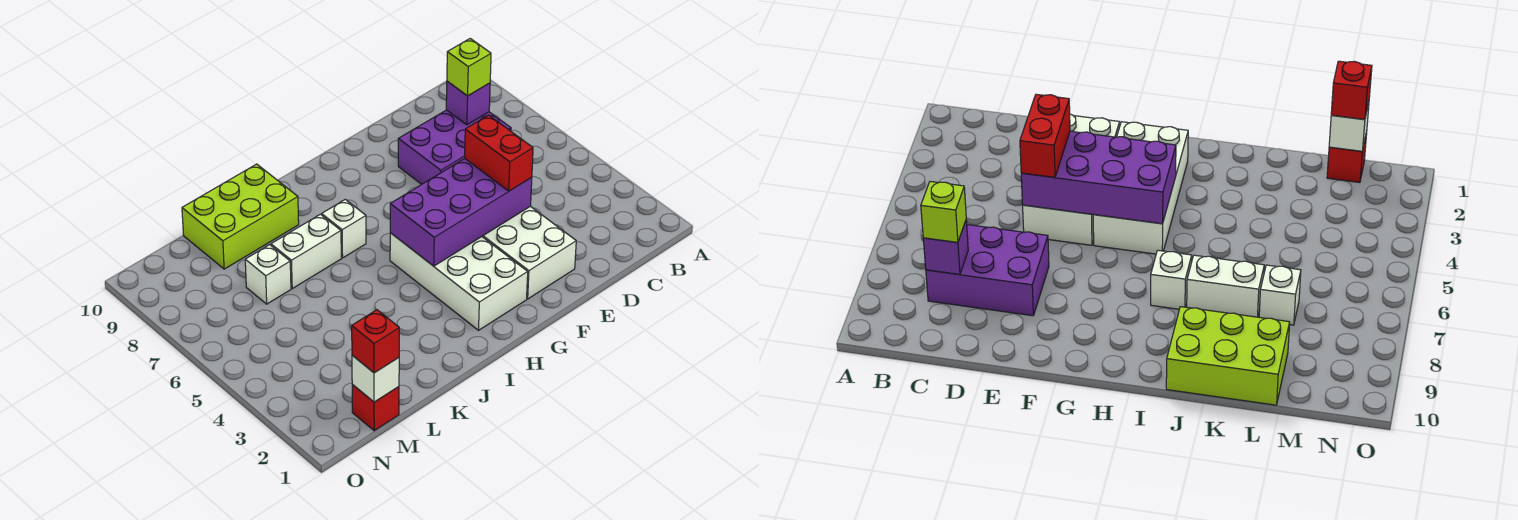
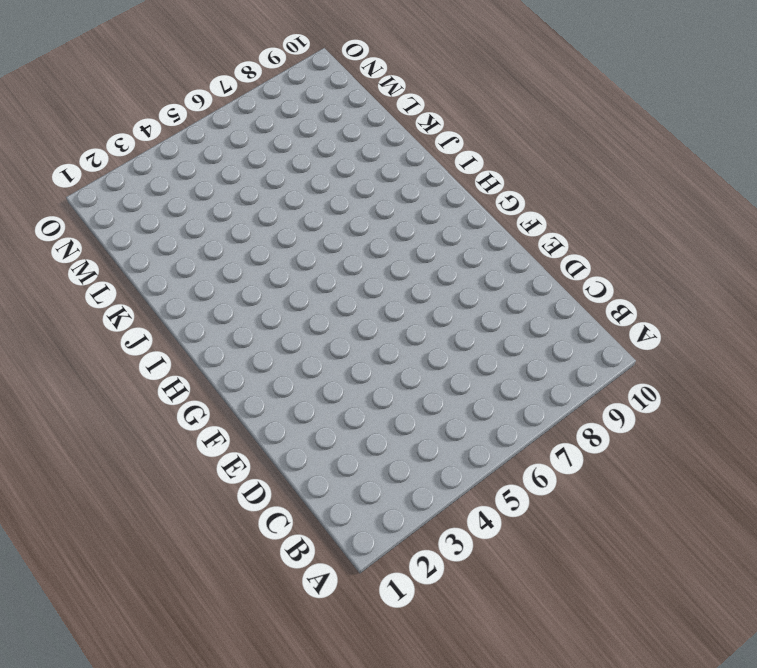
none -> purple 2x3 brick [398,110,511,184]
none -> white 2x4 brick [482,206,576,299]
none -> white 2x4 brick [390,233,528,330]

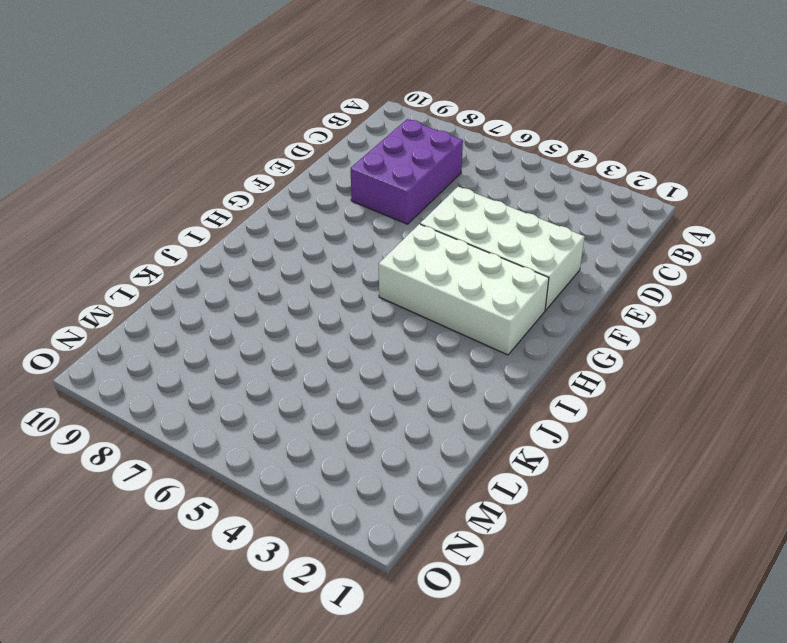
none -> white 1x1 brick [322,199,366,258]
none -> white 1x2 brick [271,214,341,288]
none -> lime 2x3 brick [182,164,299,269]

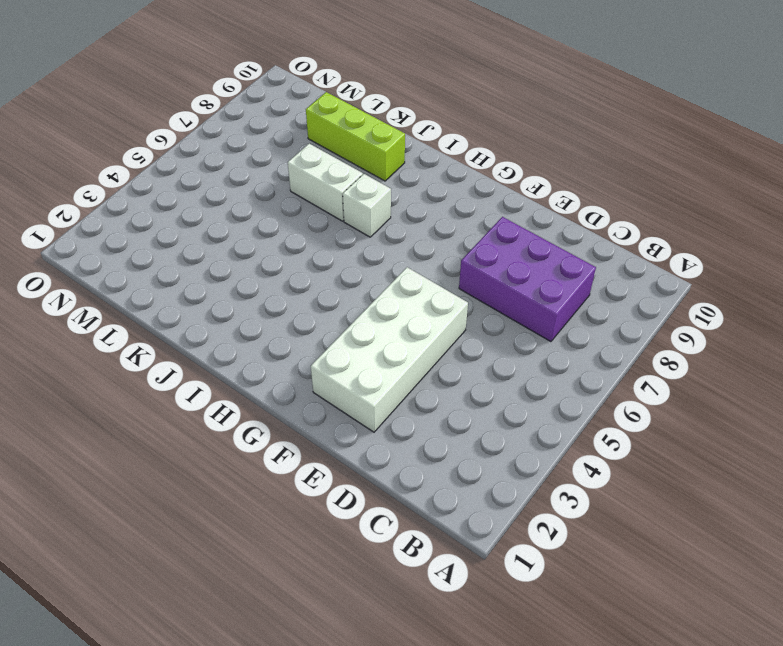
lime 1x3 brick [306,92,405,181] -> lime 2x3 brick [182,164,299,269]
none -> white 2x4 brick [390,233,528,330]
none -> white 1x1 brick [245,245,291,304]
none -> red 1x1 brick [352,385,399,431]

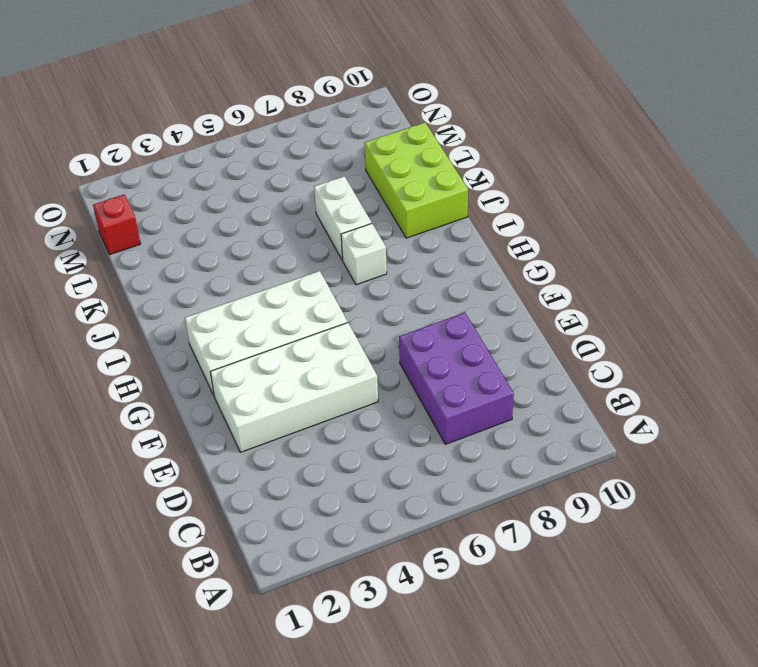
none -> white 1x1 brick [245,245,291,304]
none -> purple 1x1 brick [446,81,490,125]
none -> purple 2x4 brick [390,159,532,266]

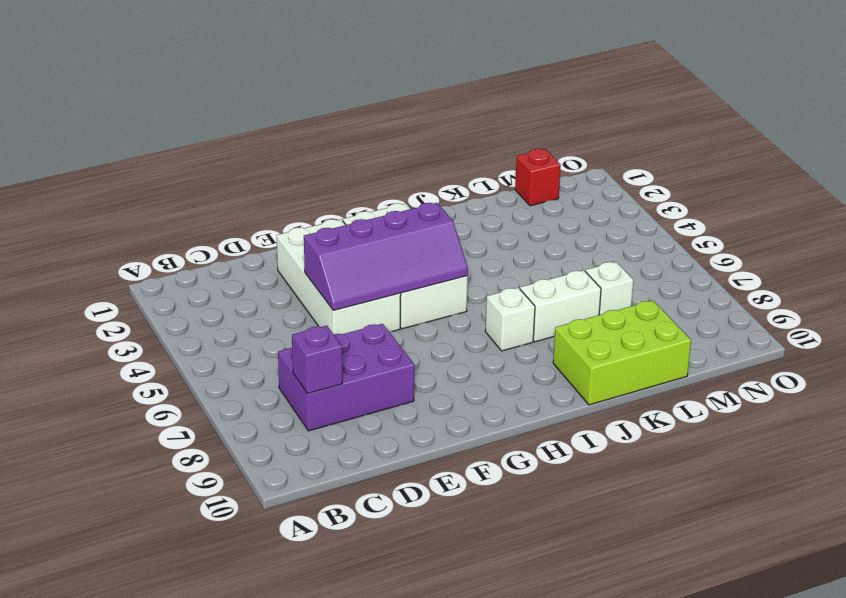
purple 2x4 slope [304,203,468,310] -> purple 2x4 brick [390,159,532,266]
none -> white 1x1 brick [352,355,399,402]
none -> lime 1x1 brick [447,39,491,96]
none -> red 1x2 brick [465,115,533,191]

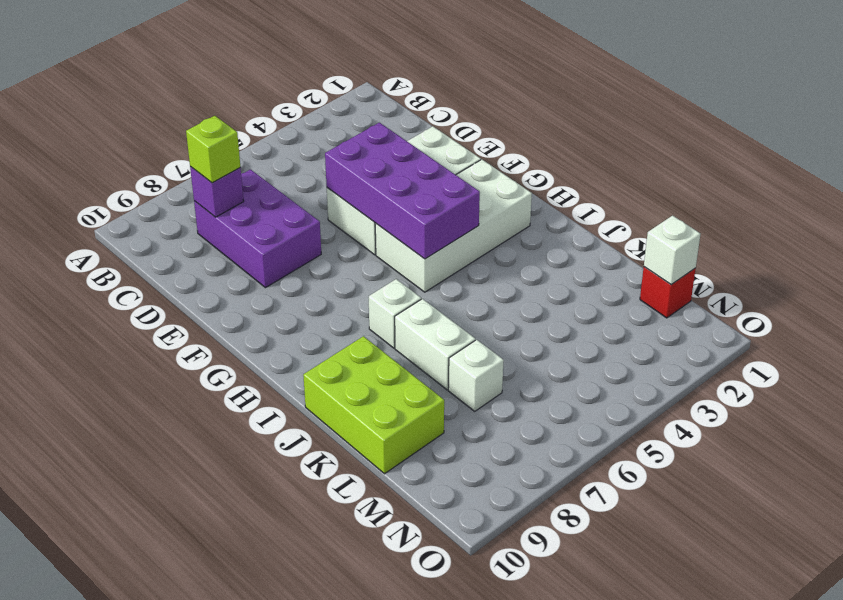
none -> red 1x2 brick [465,115,533,191]
none -> red 1x1 brick [352,310,399,373]

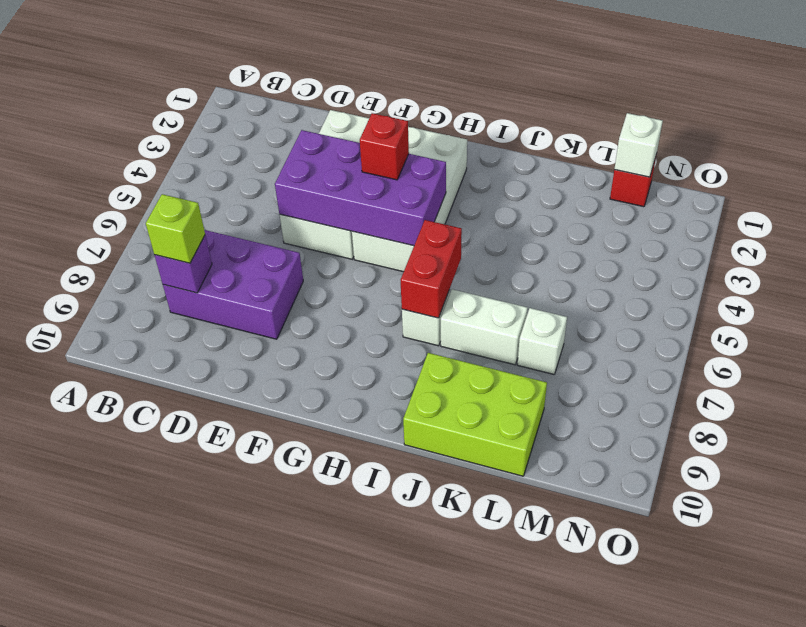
red 1x1 brick [360,113,409,180] -> red 1x1 brick moved to [352,310,399,373]
red 1x2 brick [401,220,462,318] -> red 1x2 brick moved to [465,115,533,191]

